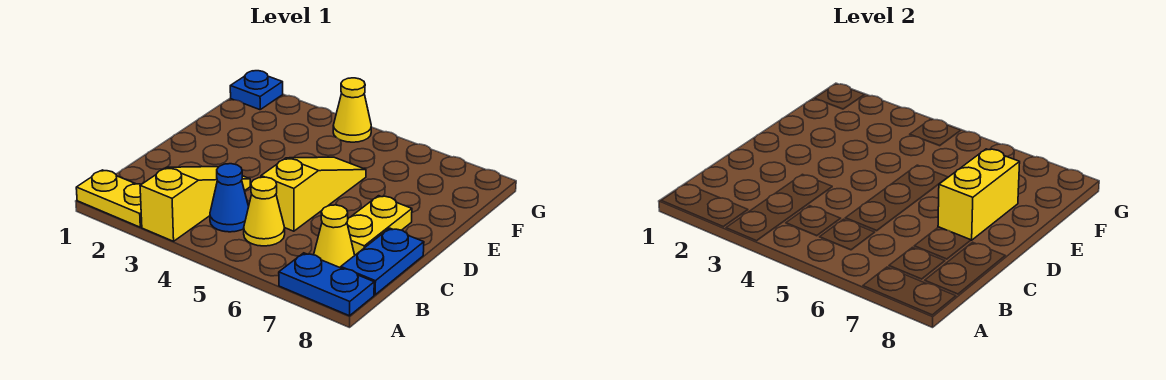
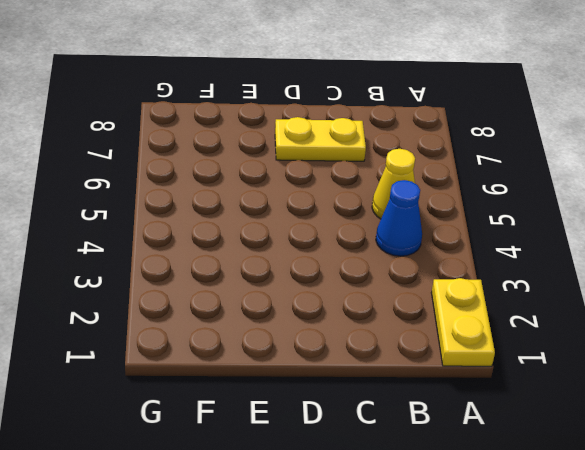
none -> yellow 1x3 slope [140,167,250,241]
none -> blue 1x2 plate [279,253,374,316]
none -> yellow 1x1 cone [314,205,355,268]

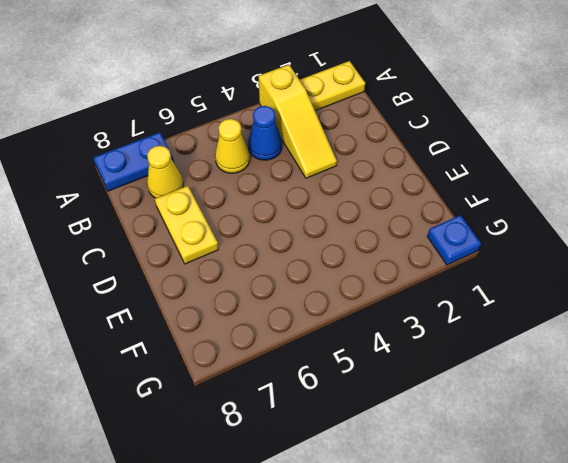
none -> blue 1x2 plate [341,228,424,295]
none -> yellow 1x3 slope [261,157,366,231]
none -> yellow 1x1 cone [333,78,371,142]

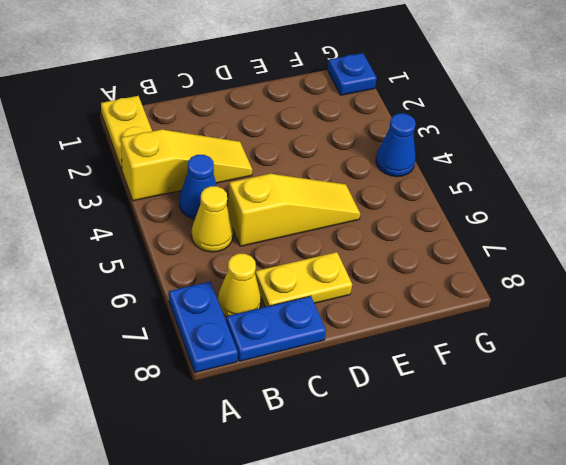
blue 1x1 cone [376,113,416,177] -> yellow 1x1 cone [333,78,371,142]
none -> yellow 1x2 brick [938,149,1020,240]

